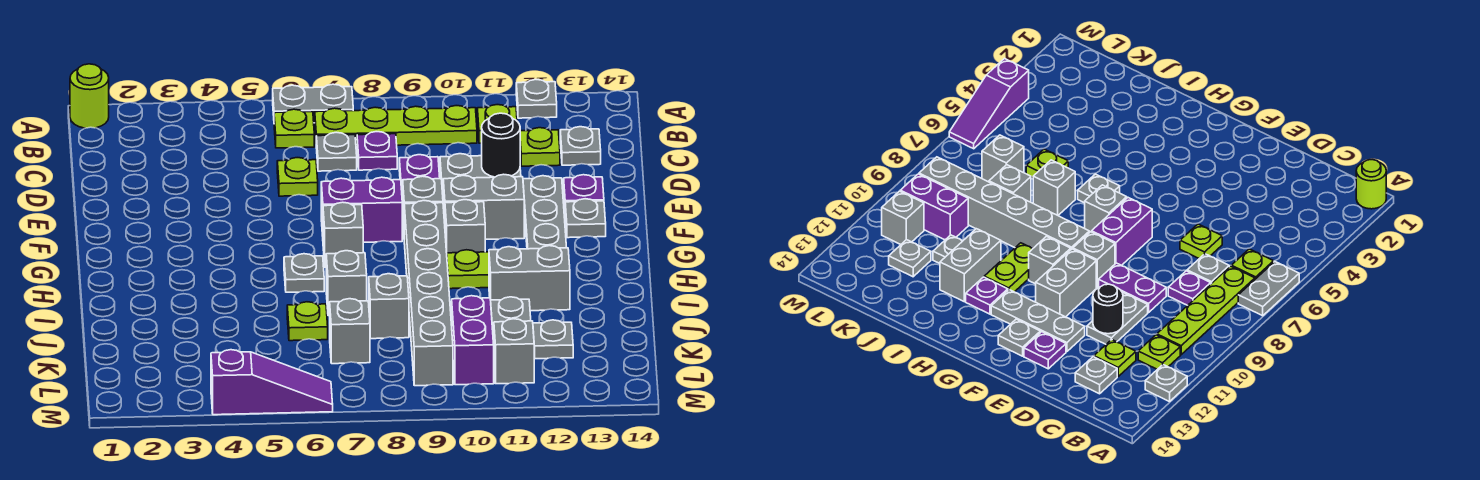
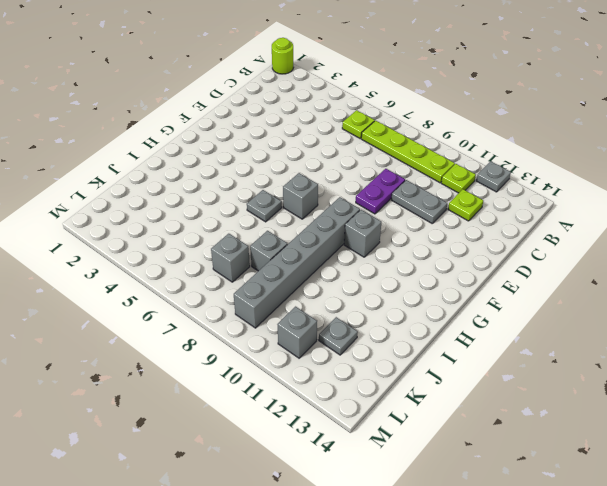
none -> grey 1x2 plate [273,84,353,123]
none -> grey 1x1 plate [316,132,357,171]
none -> purple 1x1 plate [357,132,397,170]
none -> grey 1x1 plate [560,127,601,165]

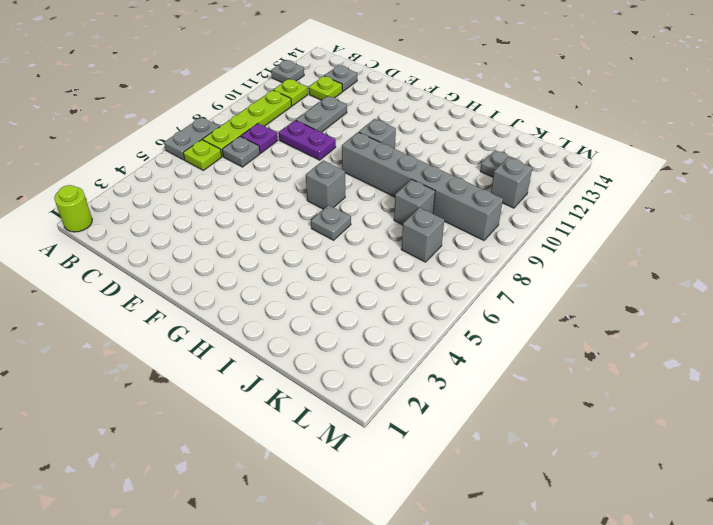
none -> lime 1x1 plate [277,158,318,196]
none -> grey 1x3 plate [523,176,567,249]
none -> purple 1x1 plate [564,175,604,202]
none -> purple 1x2 brick [321,177,402,242]

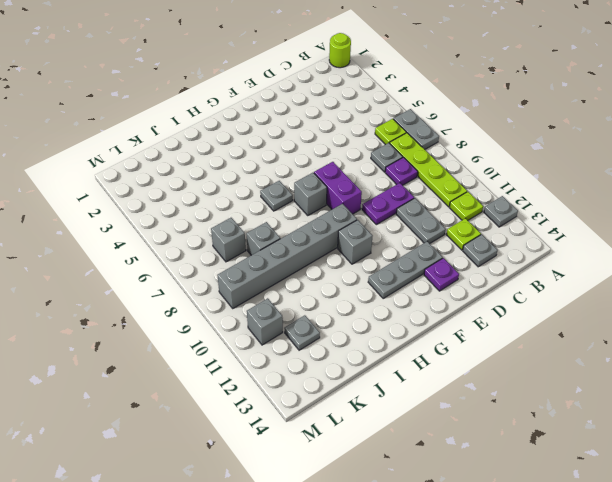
none -> lime 1x1 plate [277,158,318,196]
none -> grey 1x1 brick [402,176,443,230]
none -> grey 1x2 brick [443,174,524,240]
none -> grey 1x1 plate [565,199,606,238]

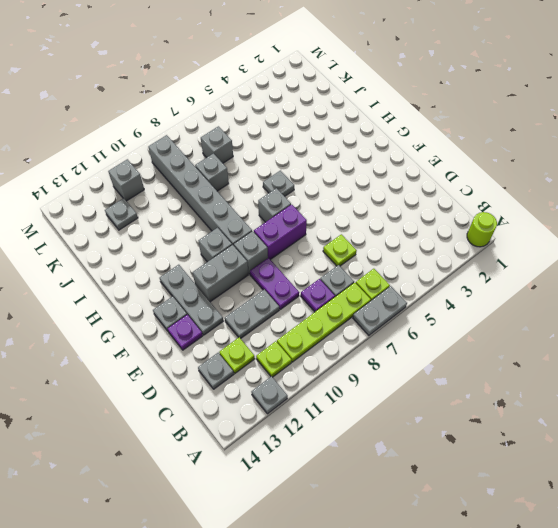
none -> lime 1x2 plate [447,250,489,289]
none -> purple 1x1 plate [966,277,1008,314]
none -> grey 1x1 brick [326,251,367,316]
none -> grey 1x2 brick [489,246,570,311]

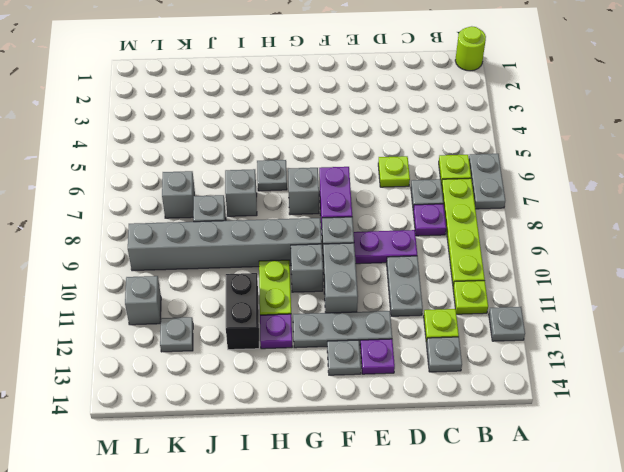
black 1x2 brick [226,273,259,350] -> grey 1x2 brick [489,246,570,311]
none -> lime 1x1 plate [287,302,328,341]
none -> grey 1x1 plate [491,297,531,336]
none -> purple 1x2 brick [452,296,494,385]
none -> purple 1x3 slope [211,350,333,415]

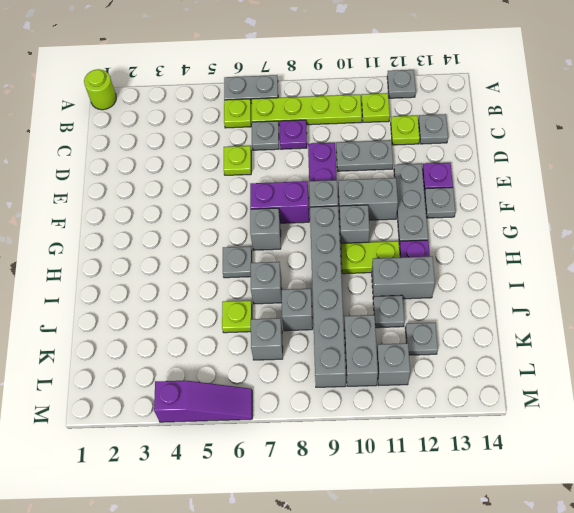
grey 1x2 brick [344,315,378,386] -> purple 1x2 brick [452,296,494,385]
none -> black 1x1 round brick [482,113,520,177]

